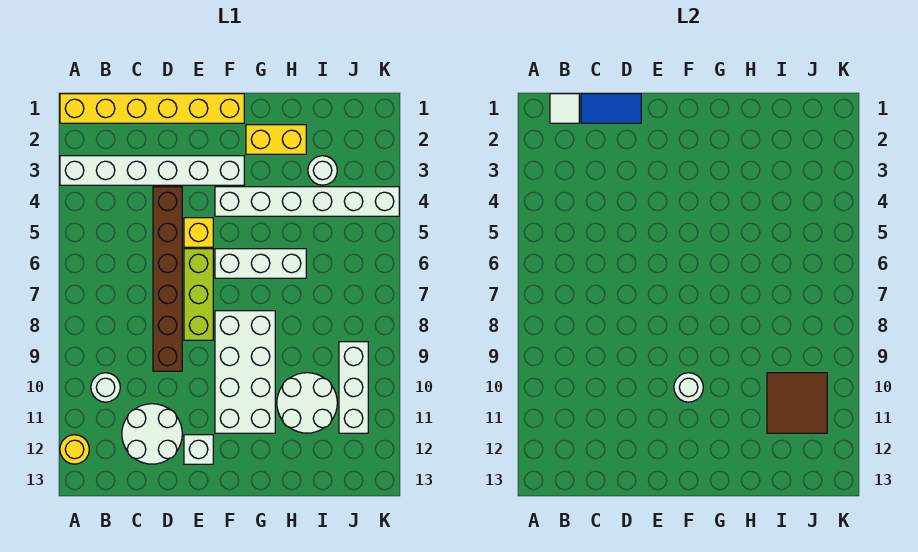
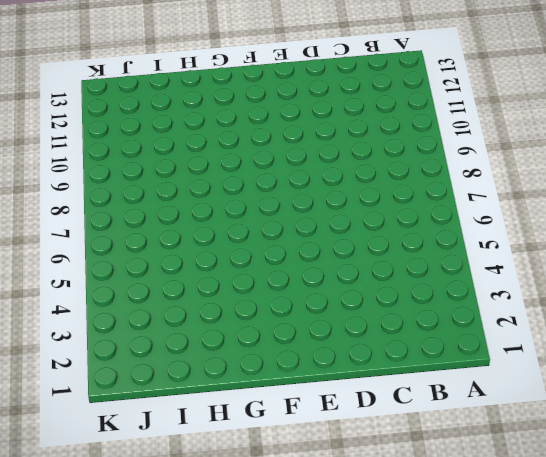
none -> yellow 1x6 brick [60,94,244,123]
none -> white 1x6 brick [60,156,244,185]
none -> yellow 1x1 round brick [60,435,89,464]

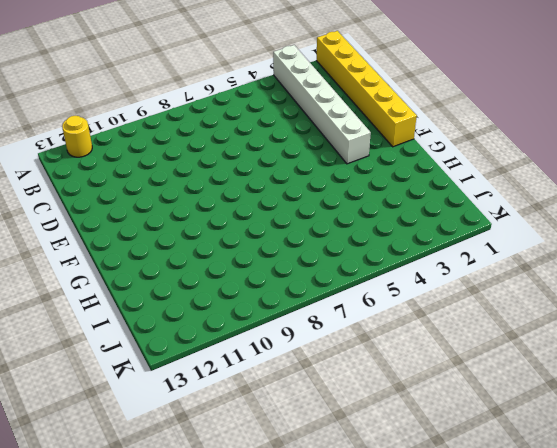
none -> white 1x1 round brick [91,373,120,402]
none -> white 2x2 round brick [122,404,182,464]
none -> brown 1x6 brick [153,187,182,371]

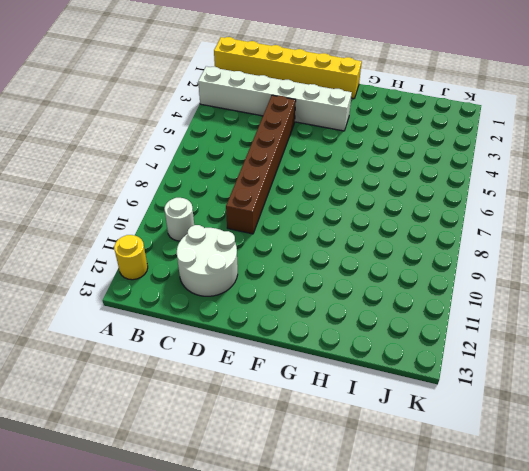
none -> yellow 1x1 brick [184,218,213,247]
none -> lime 1x3 brick [184,249,213,340]
none -> white 1x1 brick [184,435,213,464]

